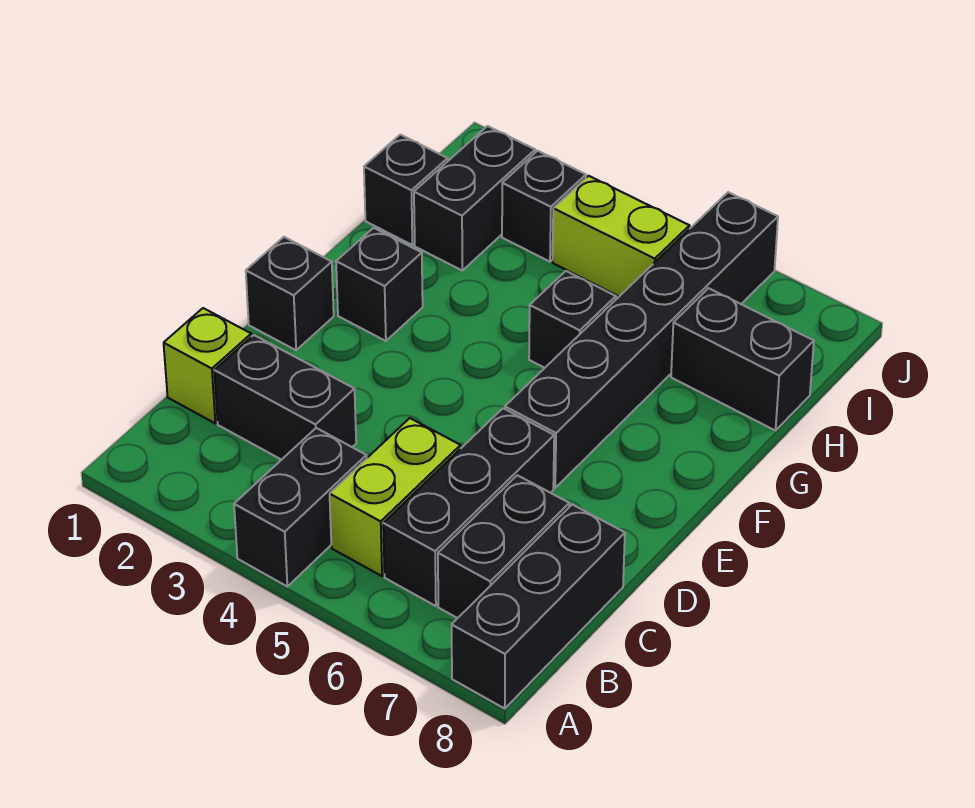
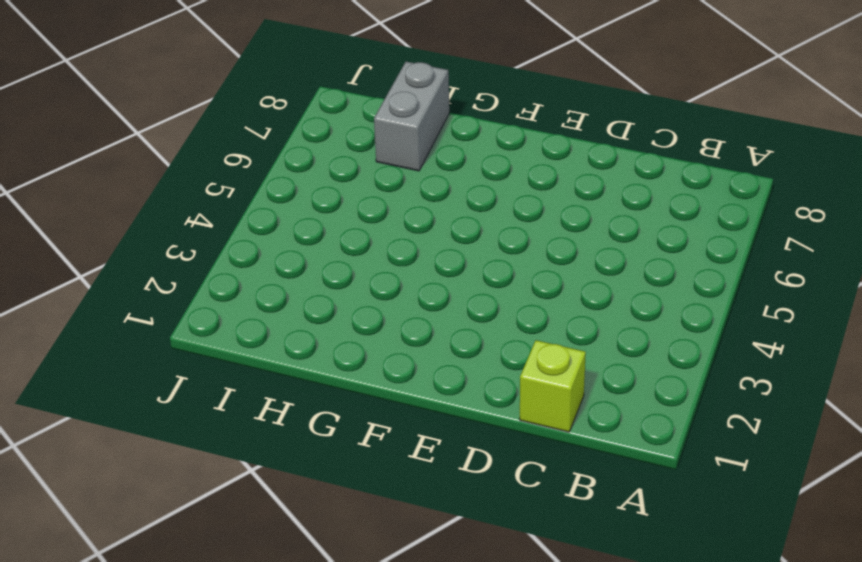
grey 1x2 brick [374,62,449,171] -> black 1x2 brick [671,288,814,431]
none -> black 1x2 brick [234,428,367,586]
none -> black 1x3 brick [452,505,625,708]
none -> lime 1x2 brick [330,418,461,576]

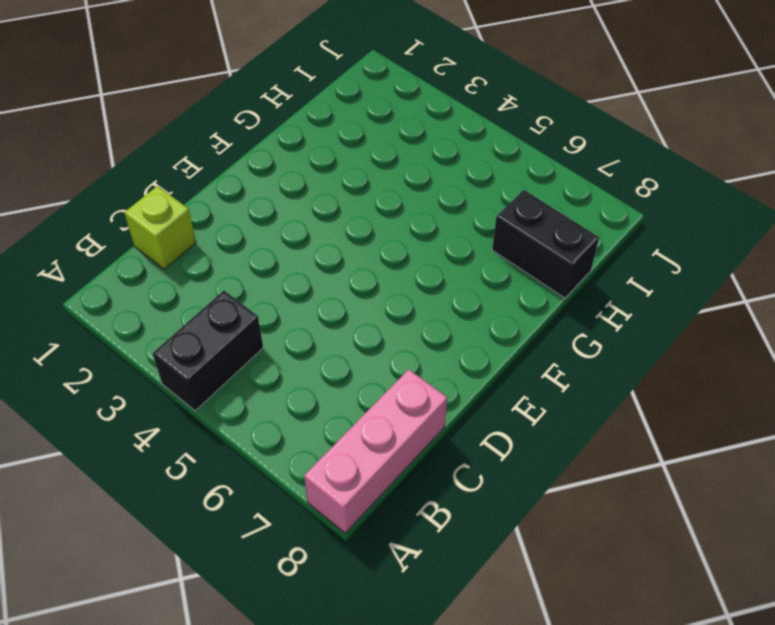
pink 1x3 brick [304,369,447,533] -> black 1x3 brick [452,505,625,708]
none -> lime 1x2 brick [330,418,461,576]
none -> black 1x3 brick [383,408,554,606]
none -> black 1x2 brick [438,475,569,618]

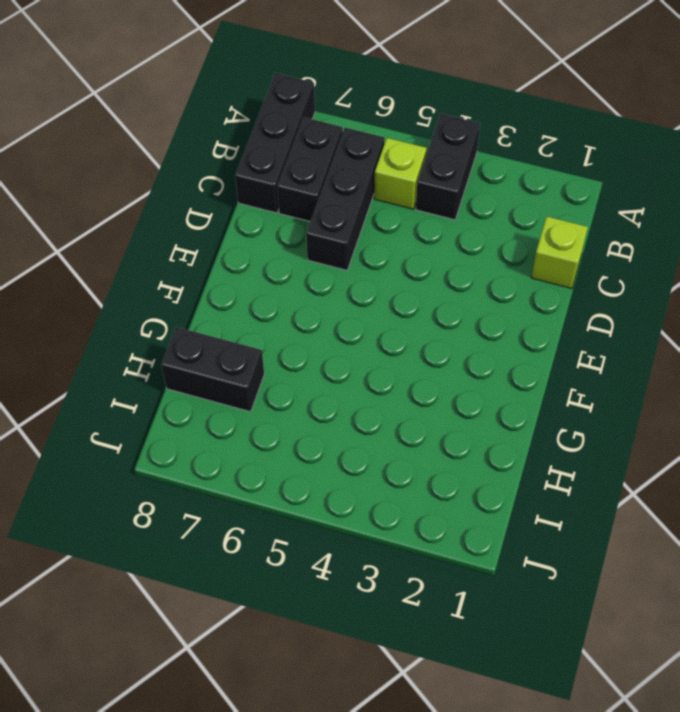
lime 1x1 brick [374,138,427,209] -> lime 1x2 brick [330,418,461,576]
none -> black 1x2 brick [214,335,356,460]
none -> black 1x1 brick [246,237,334,350]
none -> black 1x6 brick [505,192,778,488]

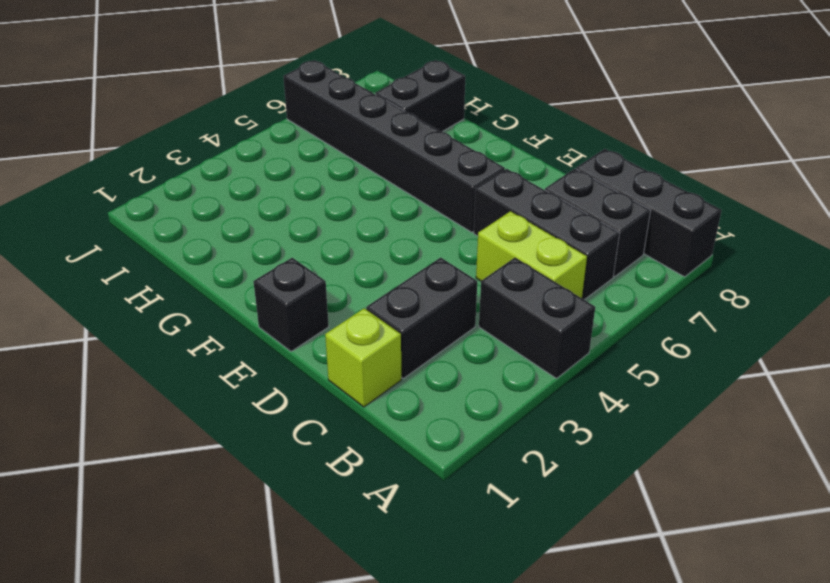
none -> black 1x1 brick [336,228,423,341]
none -> black 1x1 brick [529,271,616,368]
none -> black 1x1 brick [364,135,448,245]

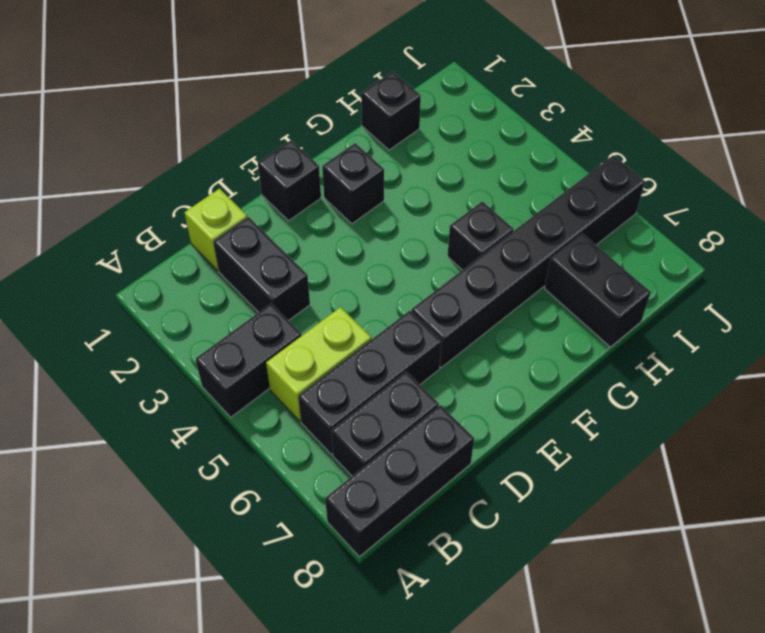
none -> black 1x2 brick [414,126,535,270]
none -> black 1x1 brick [502,151,586,262]
none -> lime 1x2 brick [553,176,690,296]

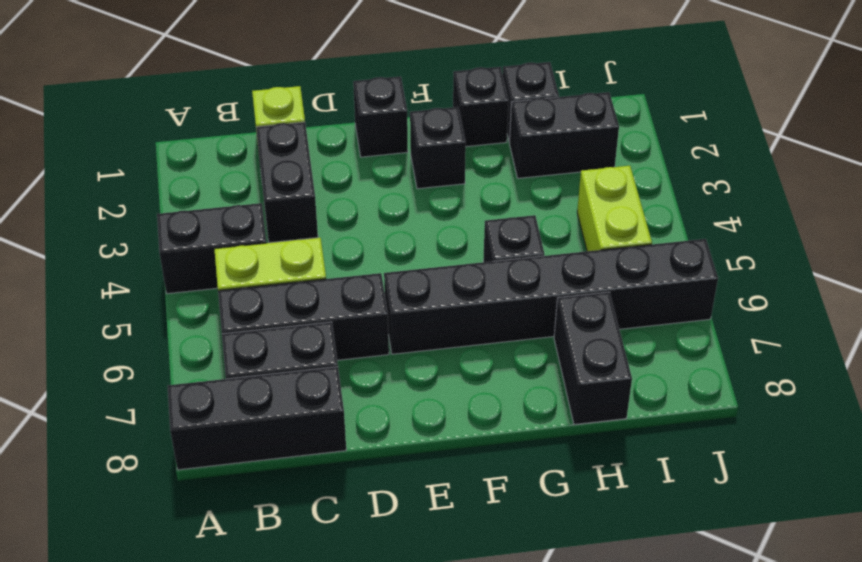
black 1x1 brick [453,67,509,147] -> black 1x1 brick moved to [502,151,586,262]

